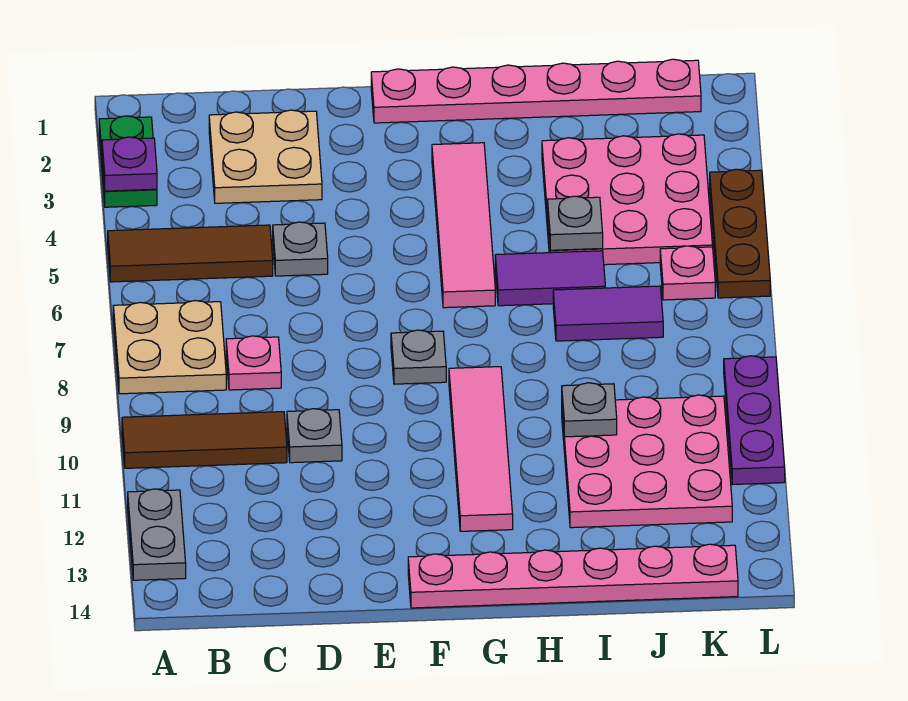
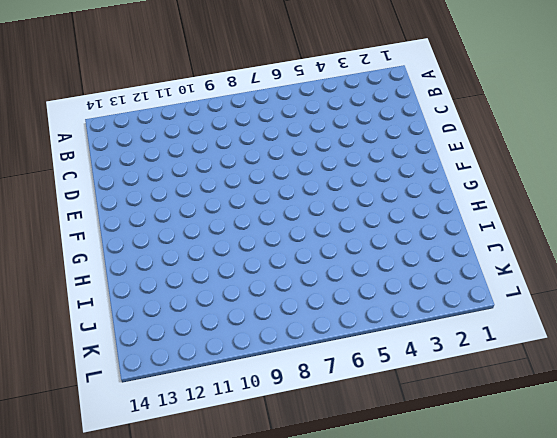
none -> green 1x2 plate [99,116,157,207]
none -> brown 1x3 tile [108,225,273,282]
none -> tan 2x2 plate [113,301,226,394]

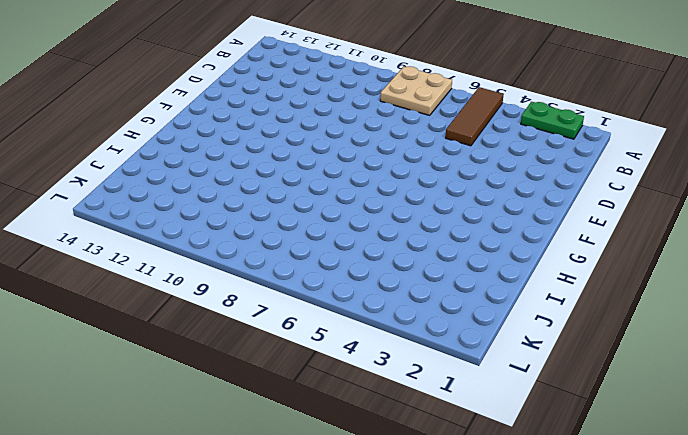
none -> brown 1x3 tile [122,412,287,468]
none -> grey 1x2 plate [128,489,186,580]
none -> tan 2x2 plate [209,110,322,203]

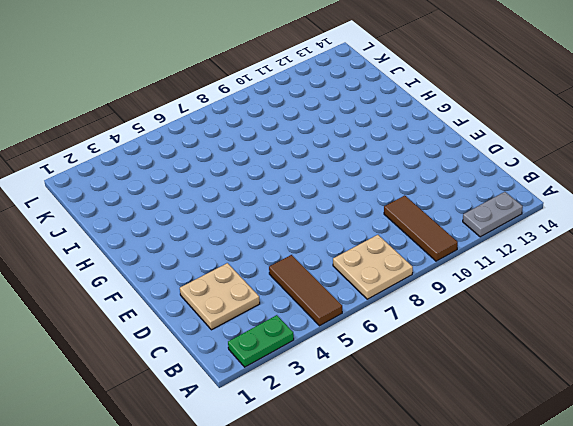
none -> pink 1x1 plate [226,336,281,390]
none -> grey 1x1 plate [273,222,328,276]
none -> grey 1x1 plate [287,409,342,463]

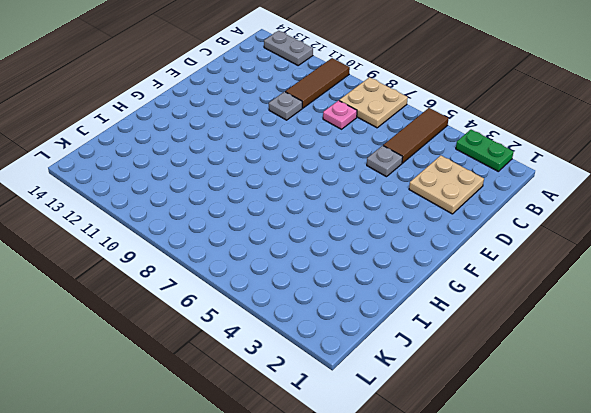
none -> pink 1x6 plate [371,59,701,123]
none -> grey 1x1 plate [391,330,446,384]
none -> pink 1x6 plate [408,544,738,608]

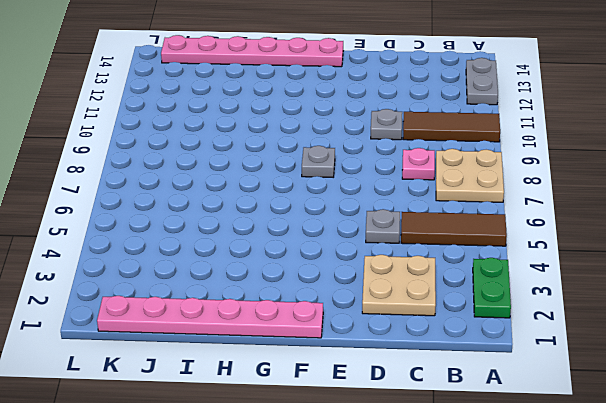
none -> pink 1x4 tile [432,143,495,308]
none -> pink 1x4 tile [449,367,513,531]
none -> purple 1x2 tile [495,251,605,306]

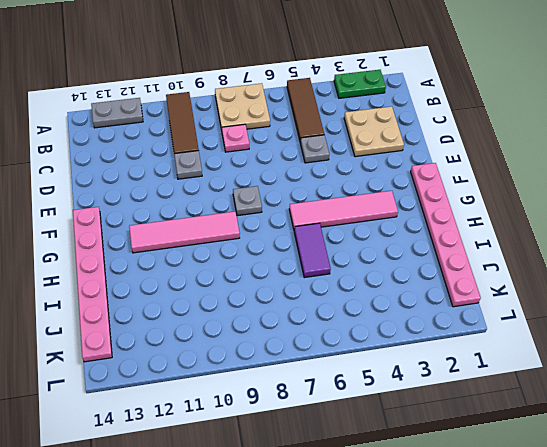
none -> pink 3x3 plate [542,134,713,265]
none -> purple 1x2 tile [553,286,663,341]
none -> pink 3x3 plate [562,395,732,528]

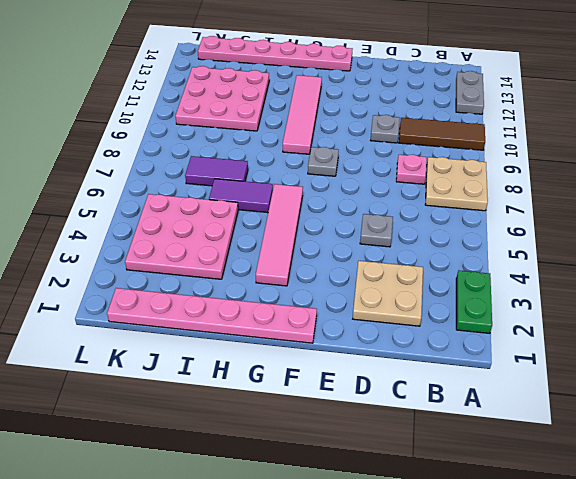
none -> brown 1x3 tile [108,225,273,282]
none -> pink 1x1 plate [660,246,715,300]
none -> brown 1x3 plate [710,169,770,298]

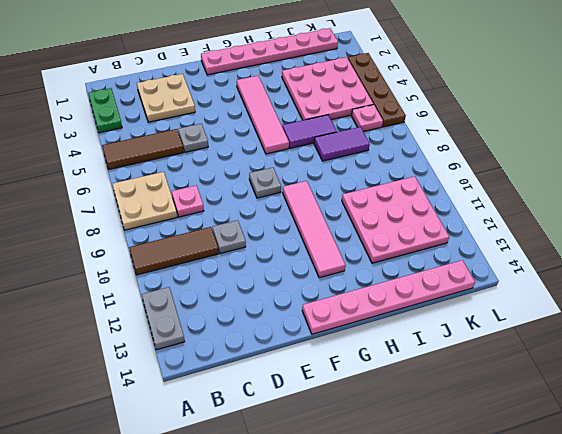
brown 1x4 plate [348,53,406,127] -> brown 1x3 plate [710,169,770,298]
none -> purple 1x3 plate [724,356,785,484]
none -> purple 1x1 plate [102,137,157,191]
none -> grey 1x1 plate [548,196,603,250]

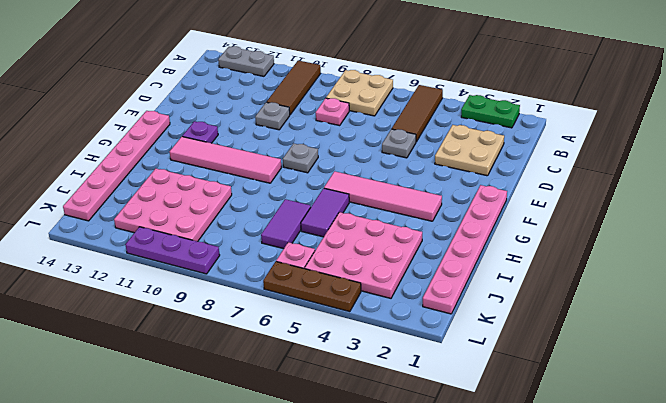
purple 1x1 plate [182,121,218,143] -> purple 1x1 plate moved to [102,137,157,191]
none -> grey 1x1 plate [548,196,603,250]
none -> grey 1x1 plate [562,383,617,437]

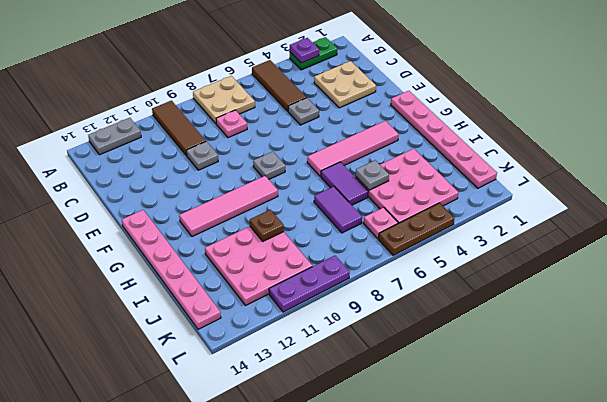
brown 1x1 plate [250,210,284,241] -> grey 1x1 plate [562,383,617,437]

